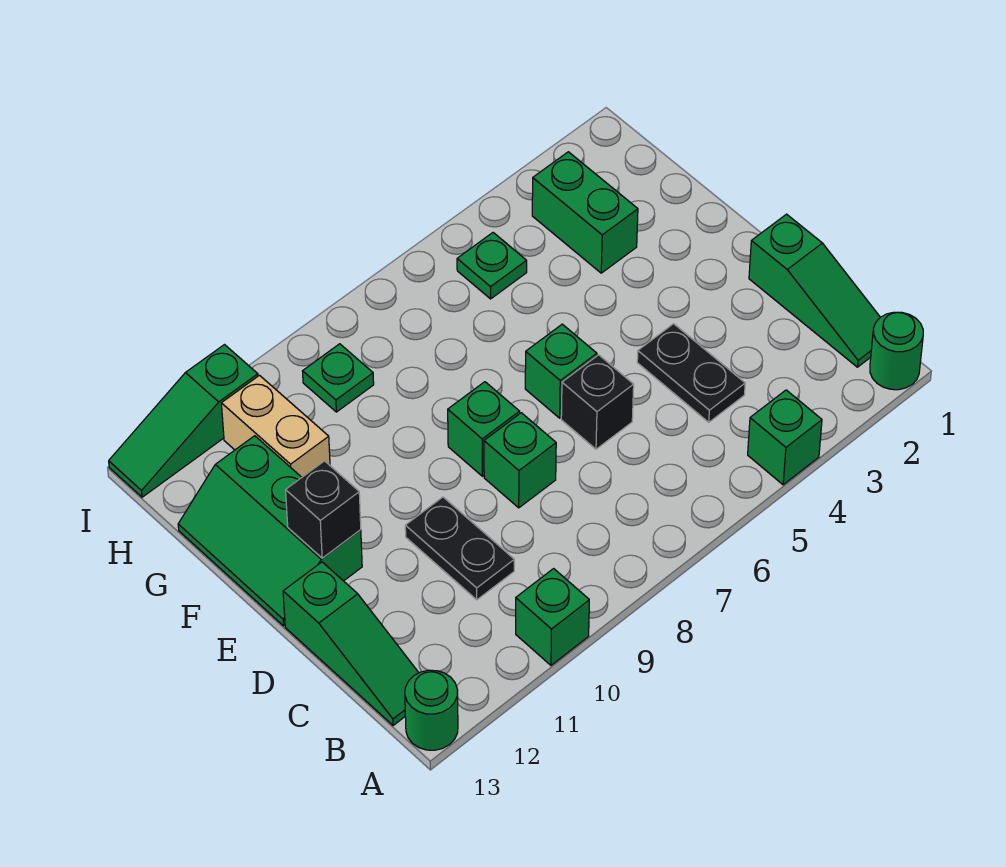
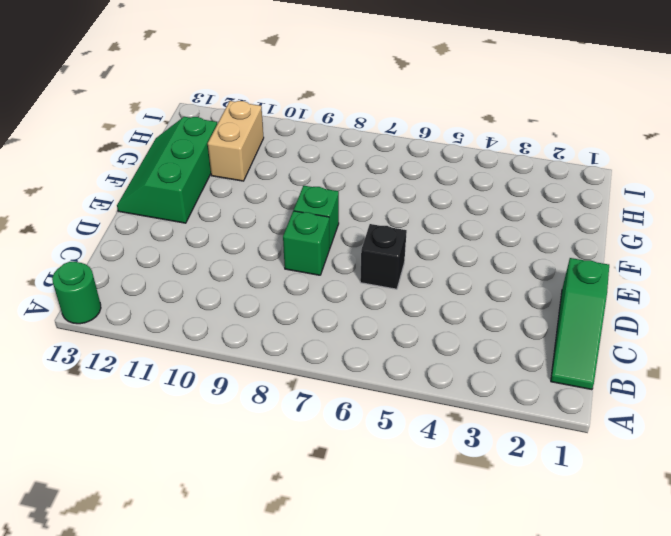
none -> green 1x1 round brick [870,312,923,390]
none -> green 1x1 brick [748,390,822,485]
none -> green 1x1 brick [516,569,589,665]

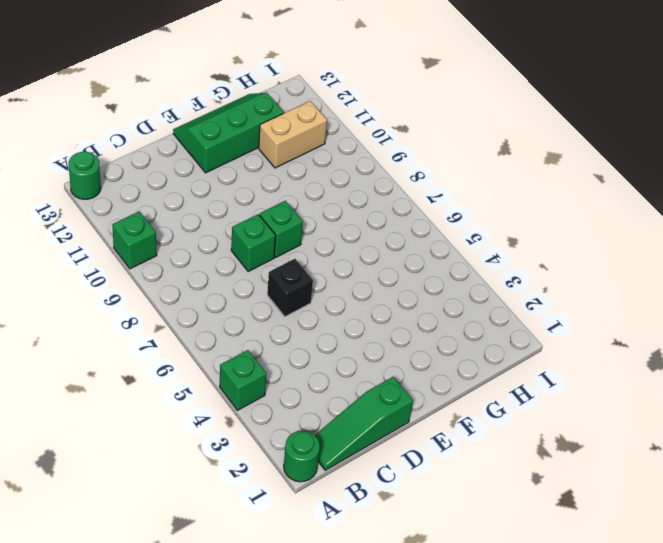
none -> green 1x3 slope [283,562,419,726]
none -> black 1x2 plate [637,324,745,422]
none -> black 1x2 plate [405,497,514,600]

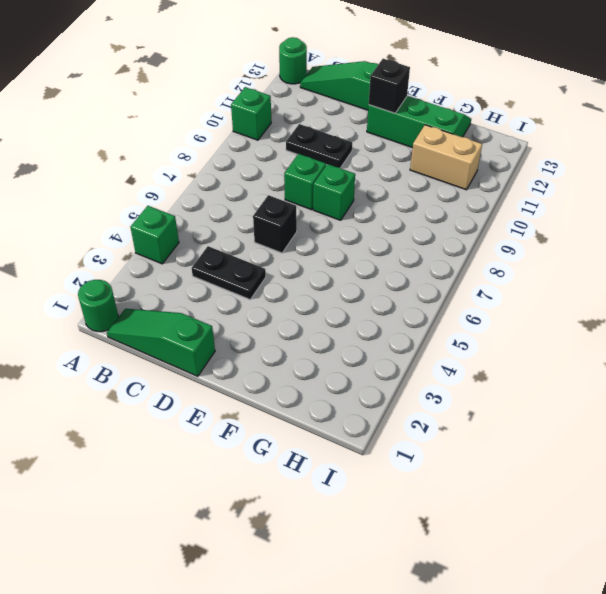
none -> green 1x1 brick [525,324,597,418]
none -> green 1x2 brick [532,152,638,273]
none -> green 1x1 plate [457,233,527,299]

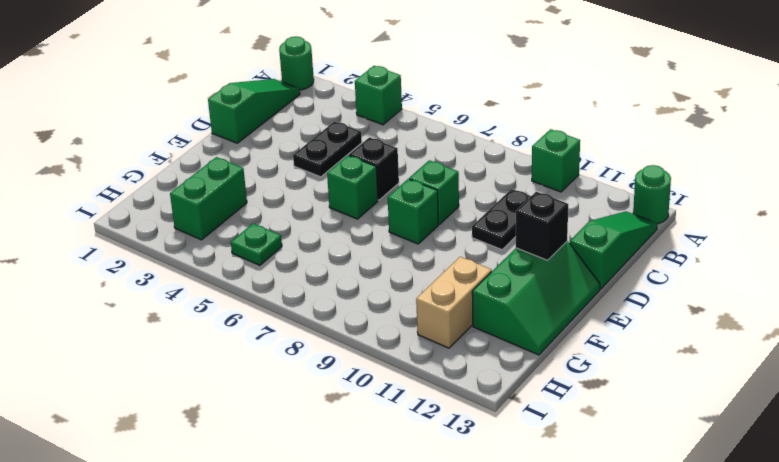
none -> green 1x1 plate [303,344,374,412]
none -> green 1x3 slope [109,345,258,497]

